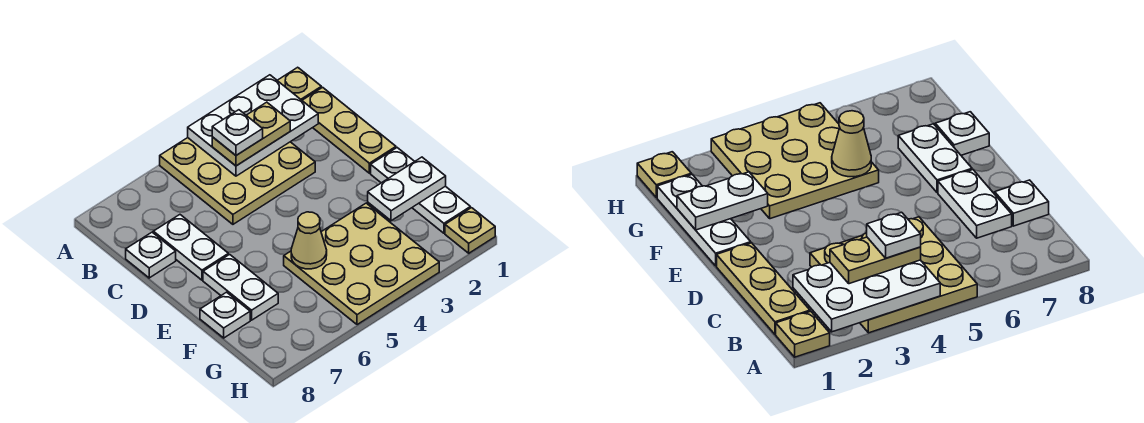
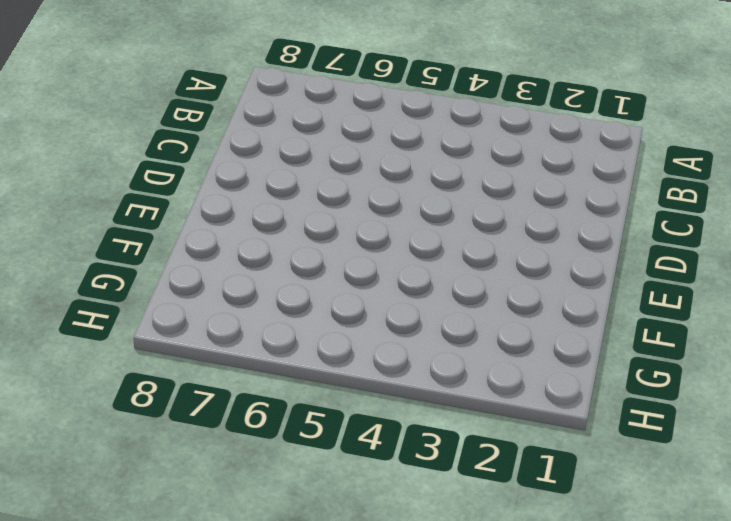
none -> tan 1x1 plate [277,67,321,100]
none -> tan 3x3 plate [160,138,315,224]
none -> tan 1x3 plate [302,87,396,173]

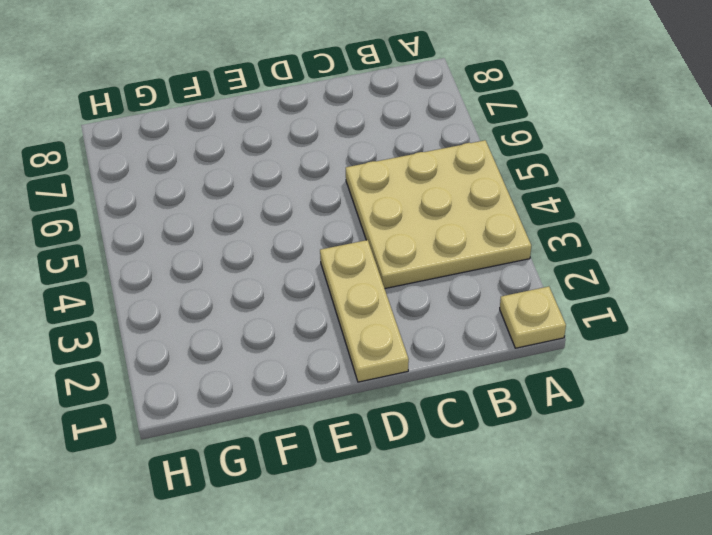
tan 1x3 plate [320,240,409,382] -> tan 1x3 plate turned to [302,87,396,173]
none -> white 1x2 plate [153,215,228,280]
none -> white 1x1 plate [126,232,176,278]
none -> white 1x3 plate [371,148,470,233]

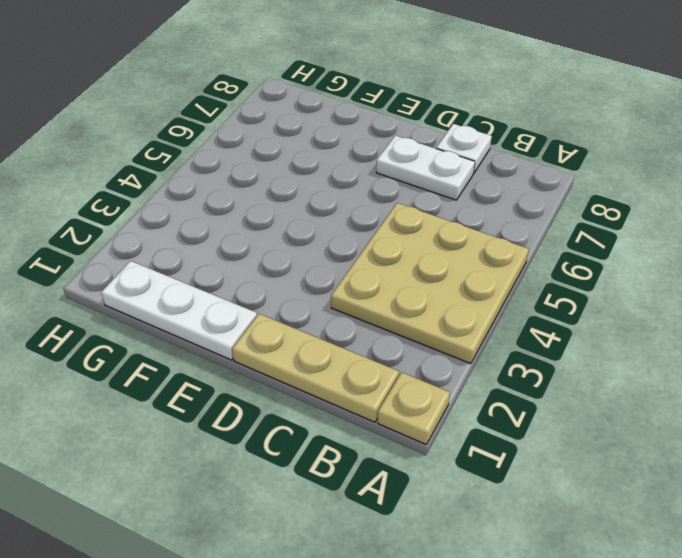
none -> white 1x2 plate [203,254,278,320]
none -> tan 3x3 plate [284,203,439,325]
none -> white 1x1 plate [200,292,250,338]

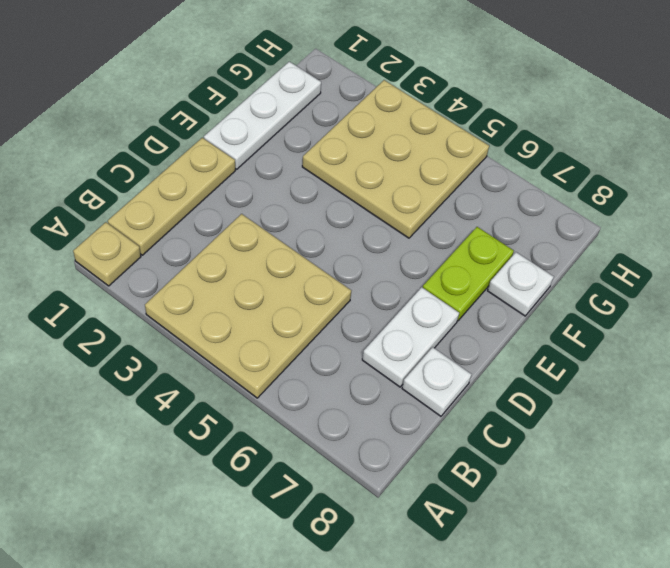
lime 1x2 plate [423,227,514,321] -> white 1x2 plate [203,254,278,320]
none -> tan 1x1 plate [445,208,495,253]
none -> white 2x3 plate [188,75,318,176]
none -> white 1x2 plate [368,157,446,221]

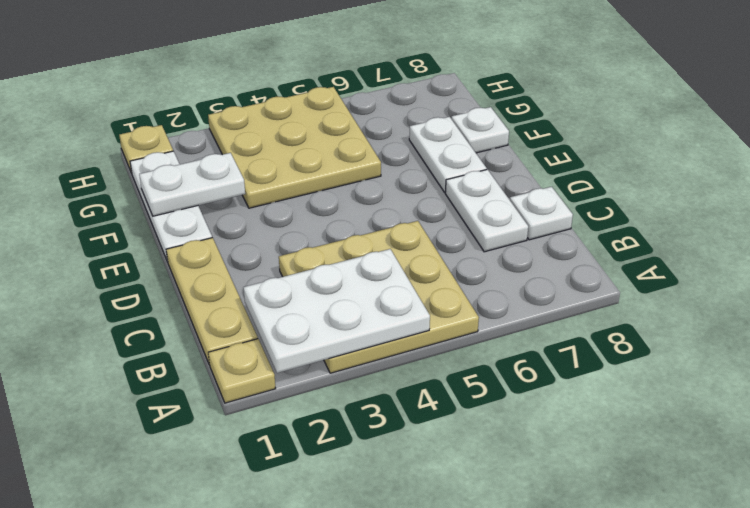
none -> tan 1x1 cone [291,212,327,269]
none -> tan 1x2 plate [212,102,290,166]
none -> white 1x1 plate [212,110,263,155]

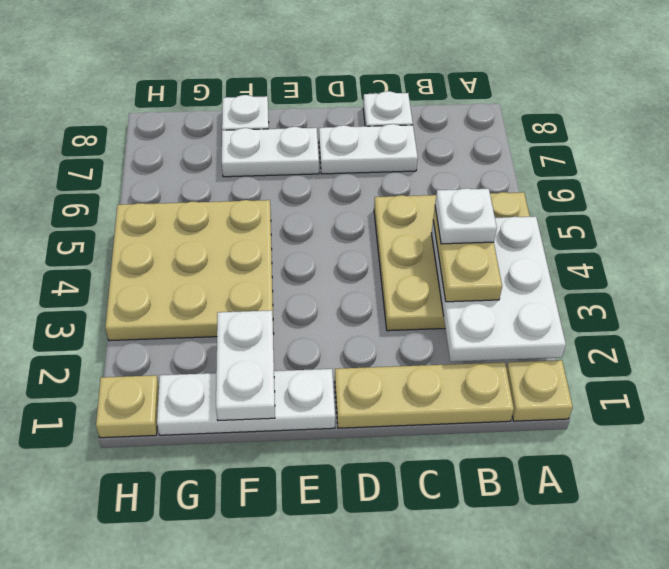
none -> tan 1x1 cone [291,212,327,269]

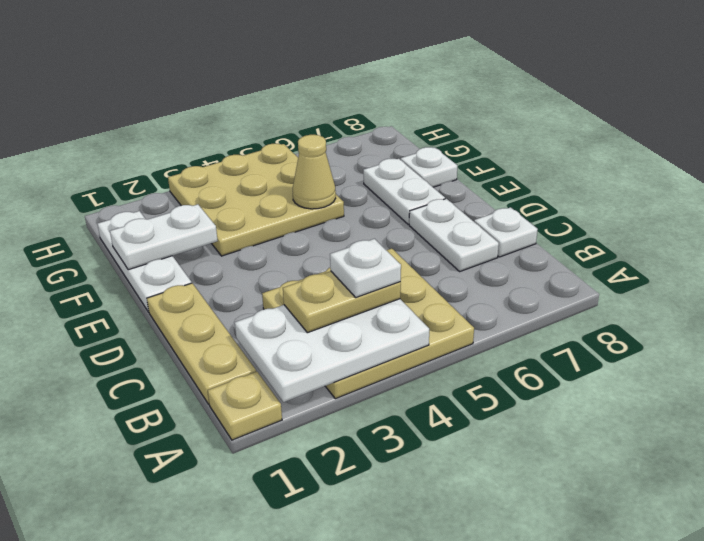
none -> tan 1x1 plate [445,208,495,253]

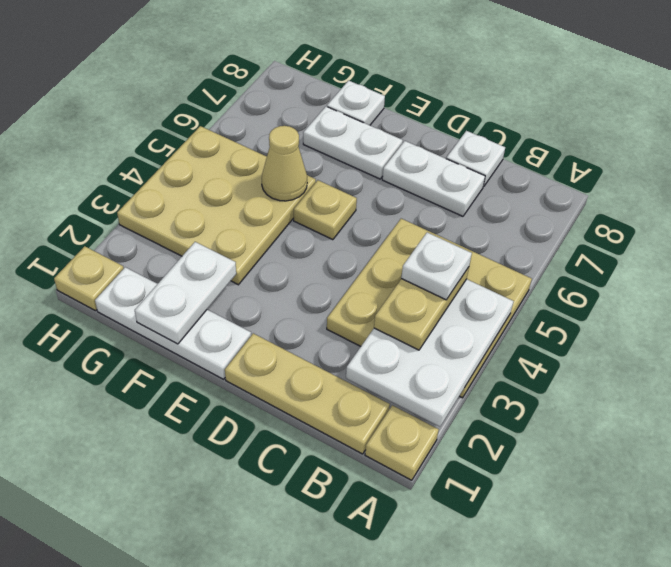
tan 1x1 plate [294,180,357,240] -> none

